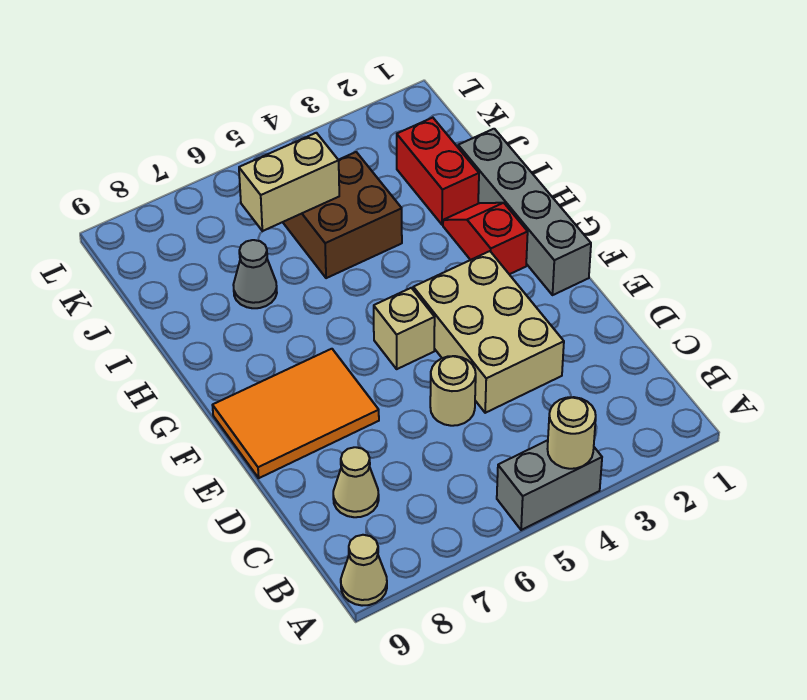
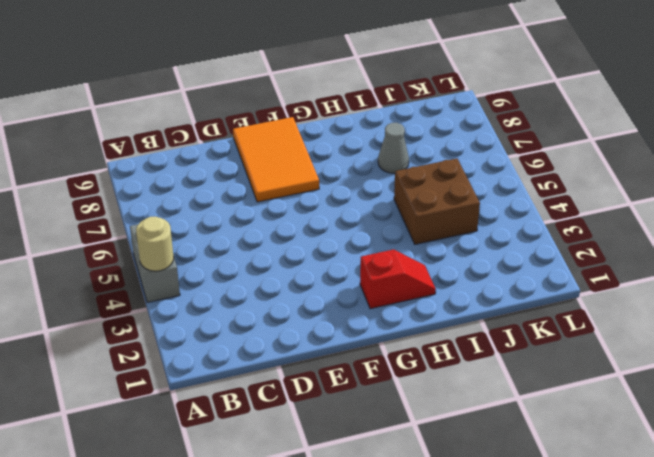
none -> tan 1x1 cone [341,535,387,606]
none -> tan 1x1 cone [333,447,379,517]
none -> tan 2x3 brick [413,251,564,413]

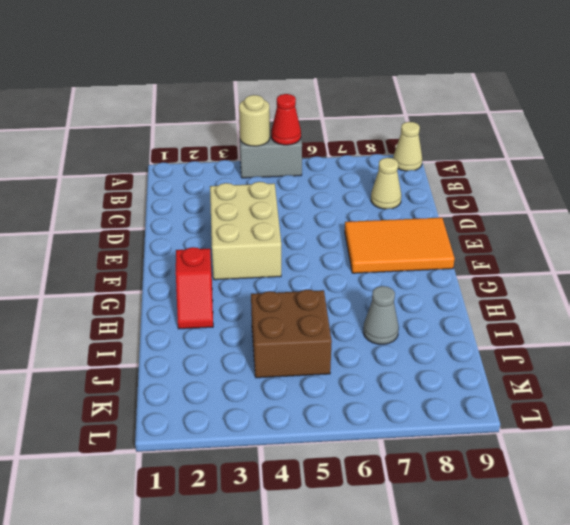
red 1x1 cone [271,94,301,145] -> none
none -> tan 1x1 round brick [430,356,476,426]
none -> grey 1x4 brick [458,129,591,295]
none -> tan 1x1 brick [374,288,435,369]

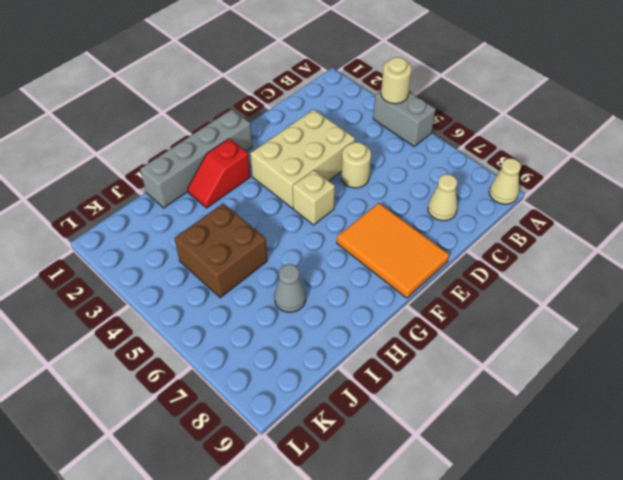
none -> red 1x2 brick [397,118,479,225]
none -> tan 1x2 brick [239,133,339,231]

